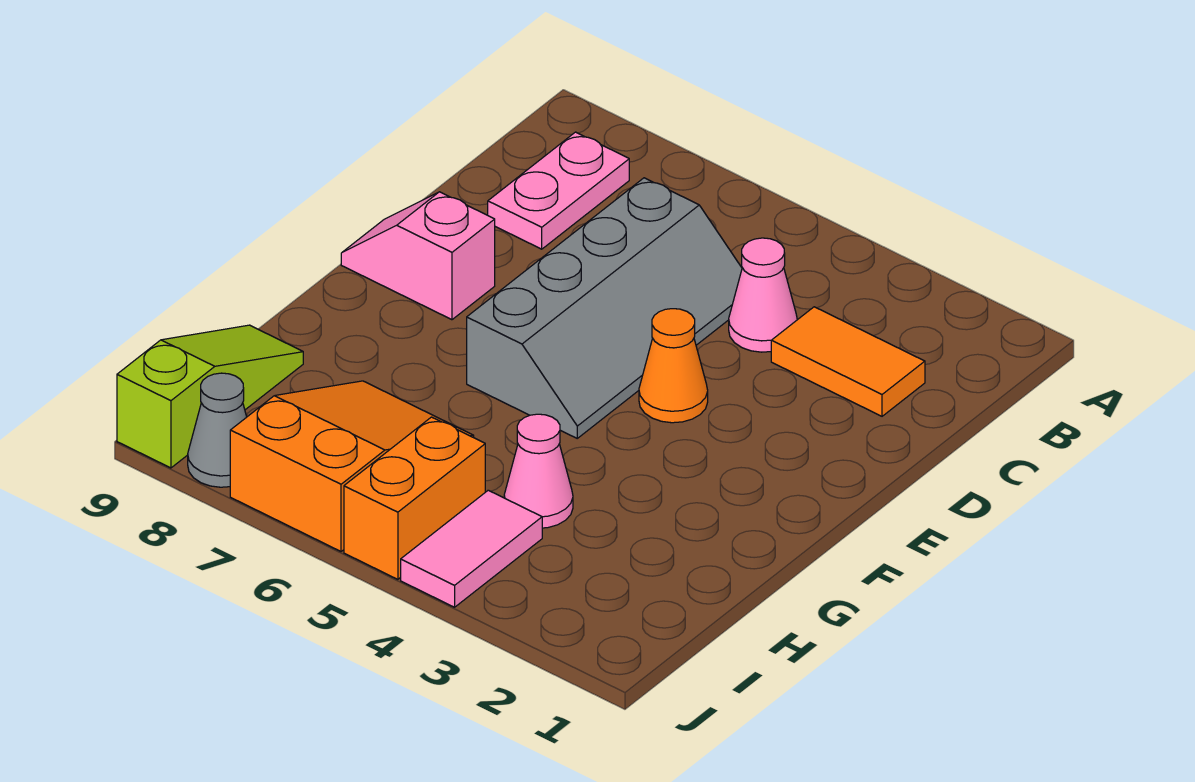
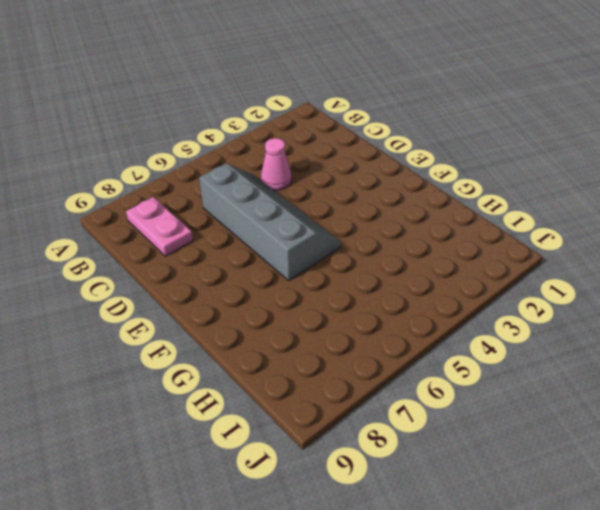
none -> orange 1x2 tile [771,307,925,416]
none -> orange 1x1 cone [639,309,708,423]
none -> pink 1x2 slope [341,192,495,320]

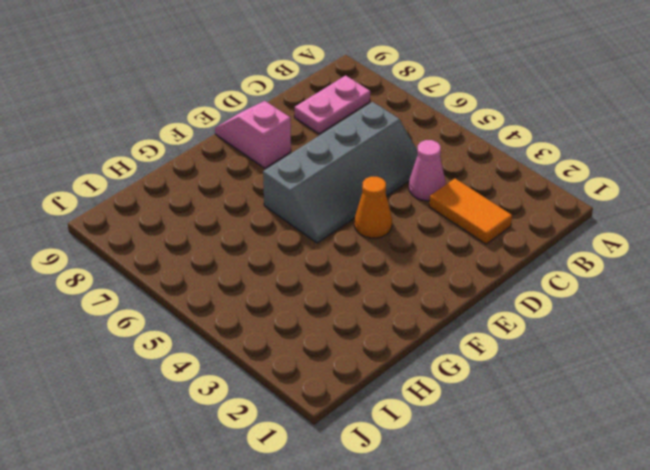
none -> pink 1x1 cone [504,414,573,528]
none -> orange 2x3 slope [230,381,474,551]
none -> lime 1x3 slope [117,325,303,468]

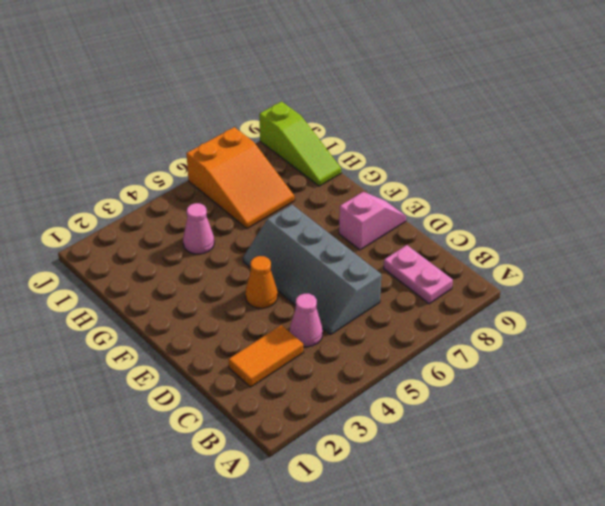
none -> pink 1x2 tile [401,490,542,607]
none -> orange 1x2 brick [344,417,485,579]
none -> grey 1x1 cone [188,373,247,487]

